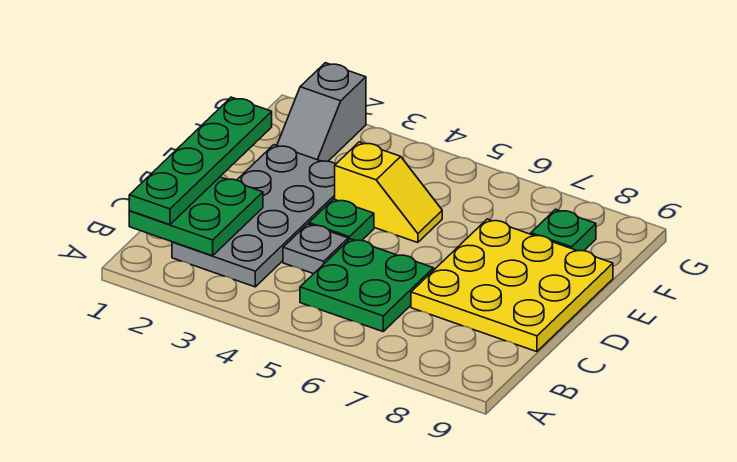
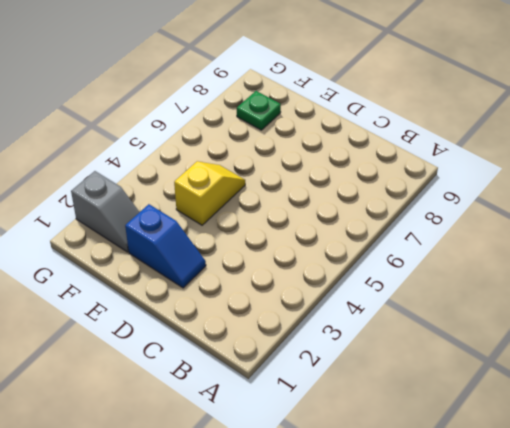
blue 1x2 slope [125,204,206,288] -> grey 2x4 plate [172,145,336,287]
none -> green 2x2 plate [300,239,434,331]
none -> grey 1x1 plate [283,224,348,274]

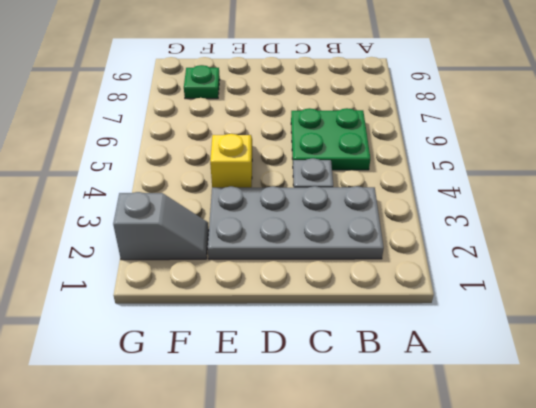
none -> yellow 3x3 plate [411,219,613,352]
none -> green 1x1 plate [309,199,374,241]

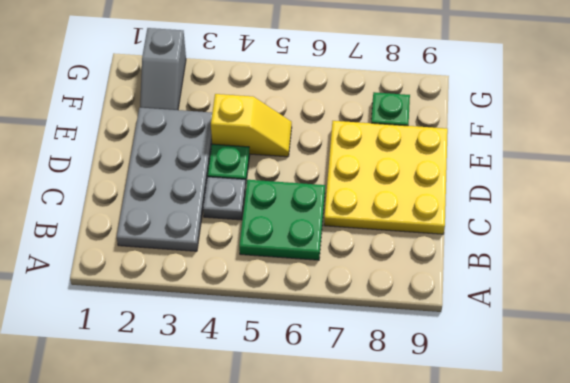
none -> green 2x2 plate [129,177,263,256]
none -> green 1x4 plate [129,97,272,225]

